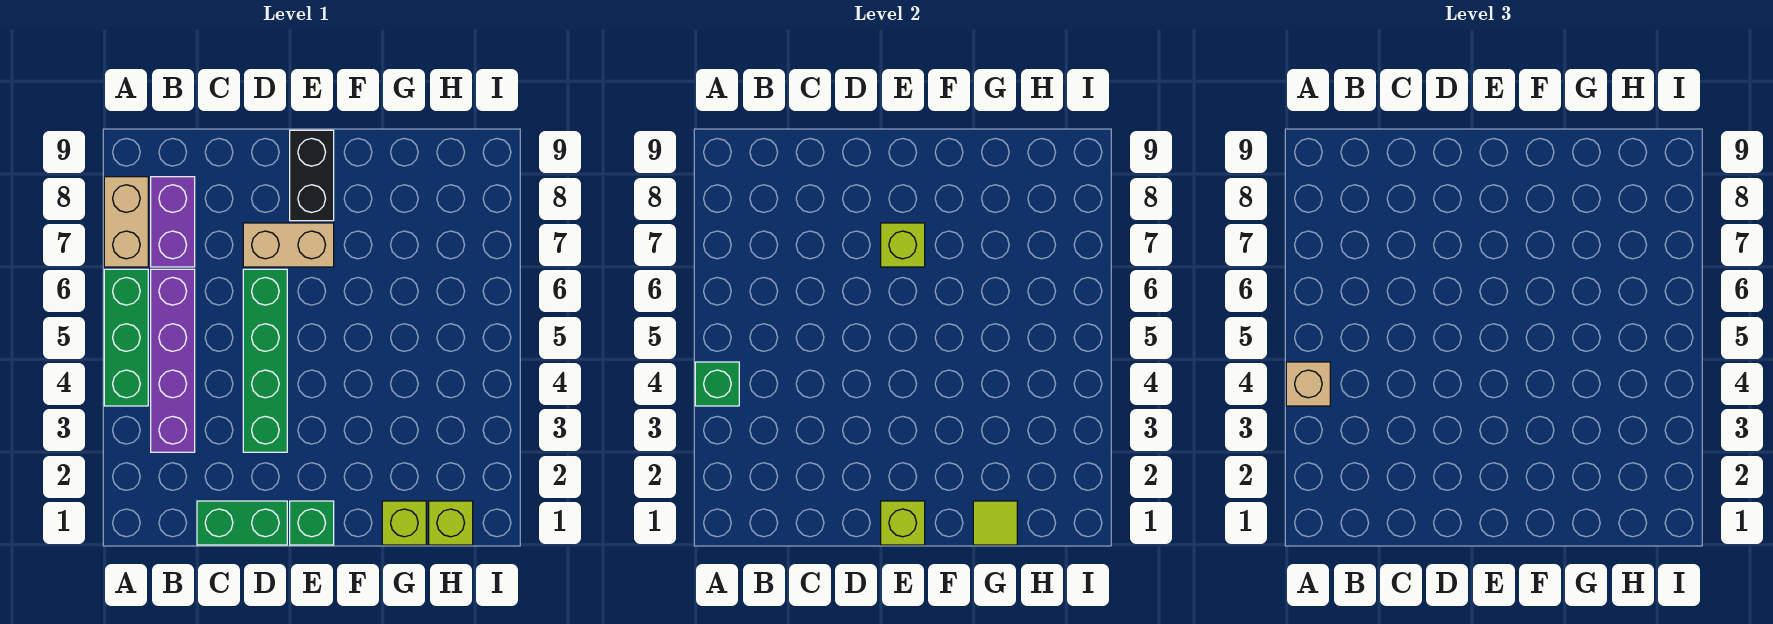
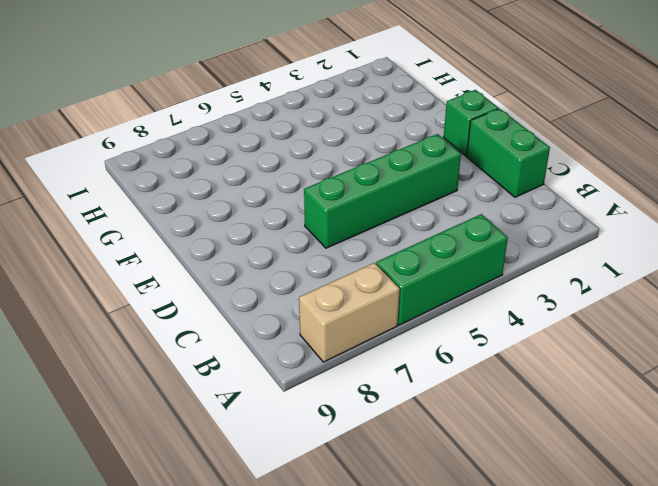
none -> purple 1x4 brick [151,269,195,452]
none -> purple 1x2 brick [151,177,195,267]
none -> tan 1x2 brick [243,223,334,267]

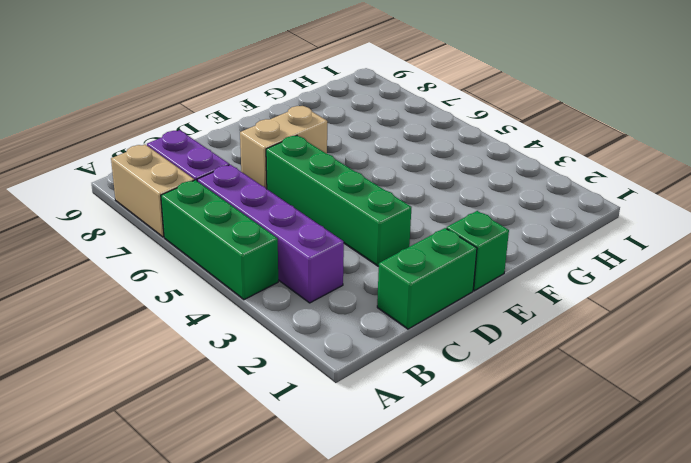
none -> black 1x2 brick [290,130,334,221]
none -> lime 1x1 brick [382,501,426,545]
none -> lime 1x1 brick [429,501,473,545]

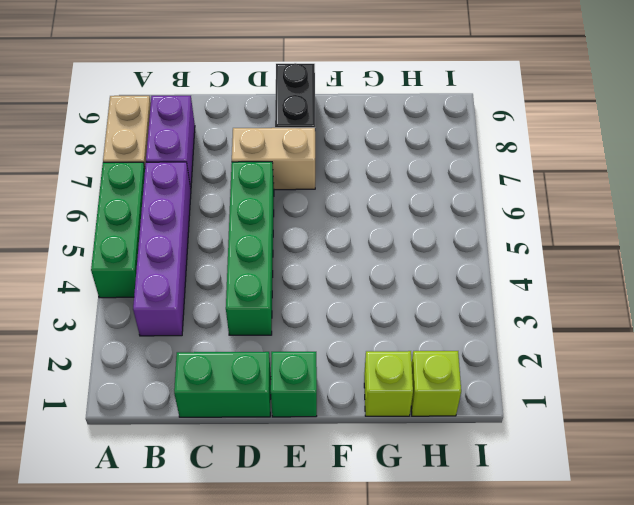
none -> green 1x1 brick [695,362,739,406]
none -> lime 1x1 brick [881,501,925,545]
none -> lime 1x1 brick [881,223,925,267]

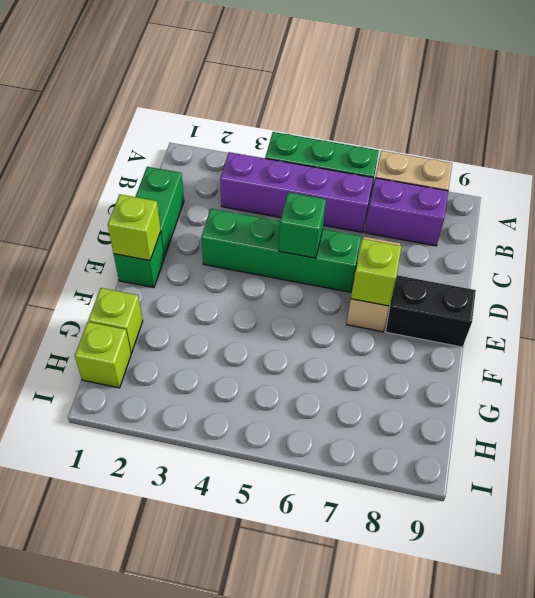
green 1x1 brick [279,192,326,258] -> green 1x1 brick moved to [695,362,739,406]
none -> lime 1x1 tile [973,501,1017,545]
none -> tan 1x1 brick [1286,362,1330,406]

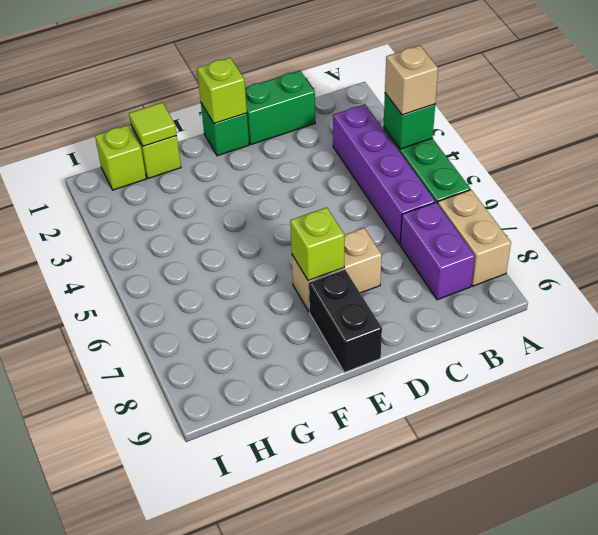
none -> green 1x4 brick [243,269,287,452]

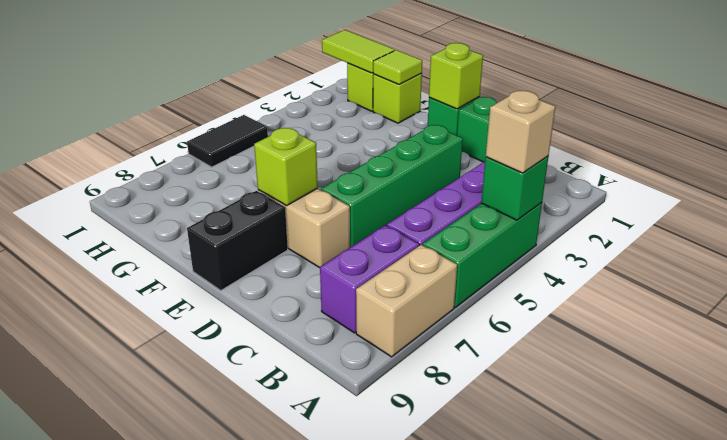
lime 1x2 tile [322,30,395,73] -> none
black 1x2 tile [187,115,268,167] -> none

